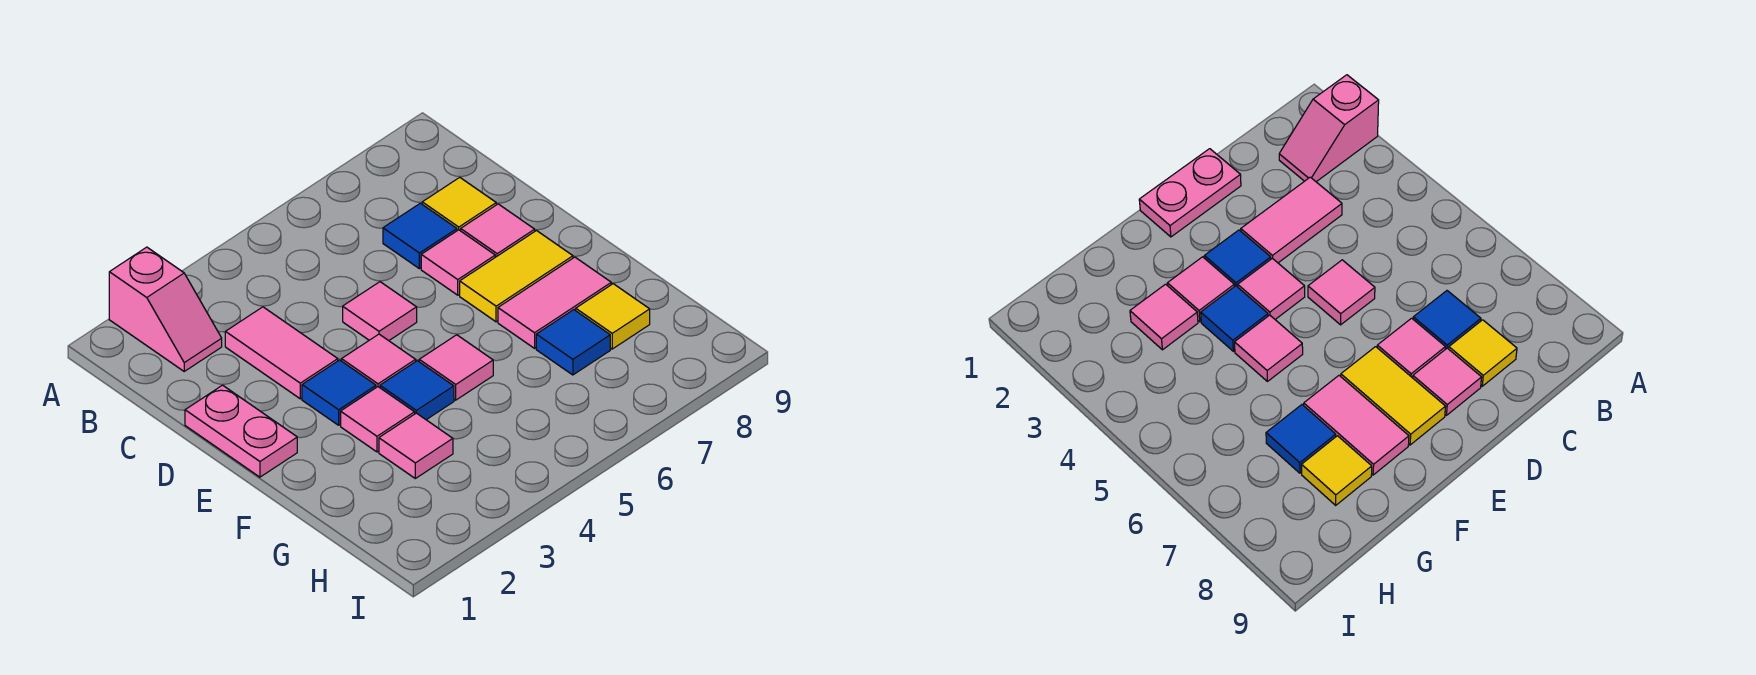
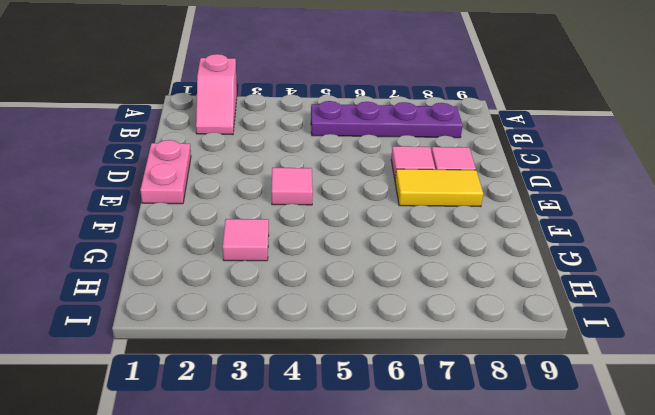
purple 1x4 plate [311,101,463,138] -> none
none -> pink 1x2 tile [225,307,338,399]
none -> blue 1x1 tile [383,203,457,269]
none -> yellow 1x1 tile [422,177,496,231]

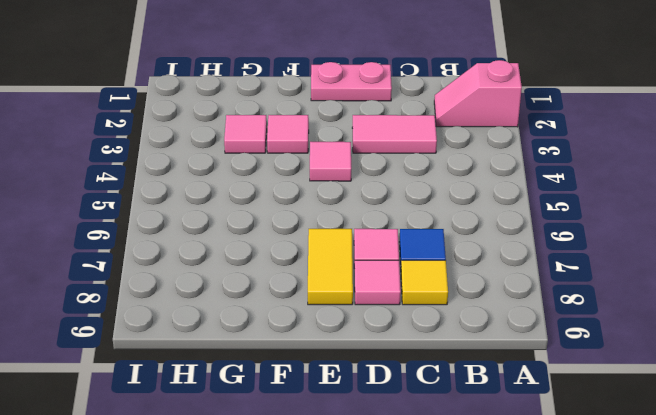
none -> pink 1x1 tile [343,282,417,341]
none -> blue 1x1 tile [302,360,376,425]
none -> blue 1x1 tile [380,361,454,420]

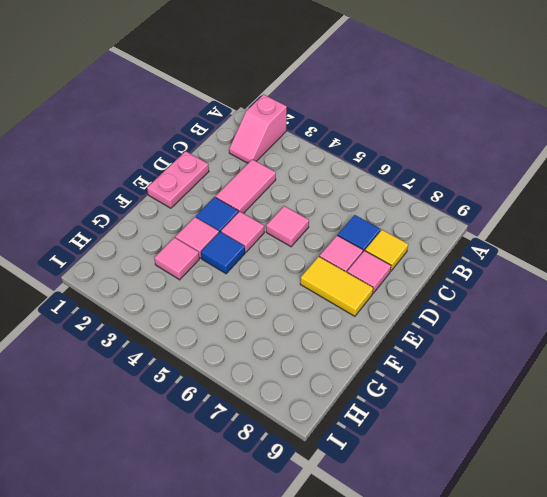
none -> pink 1x1 tile [419,335,493,400]
none -> pink 1x2 tile [498,257,611,348]
none -> blue 1x1 tile [536,310,610,375]

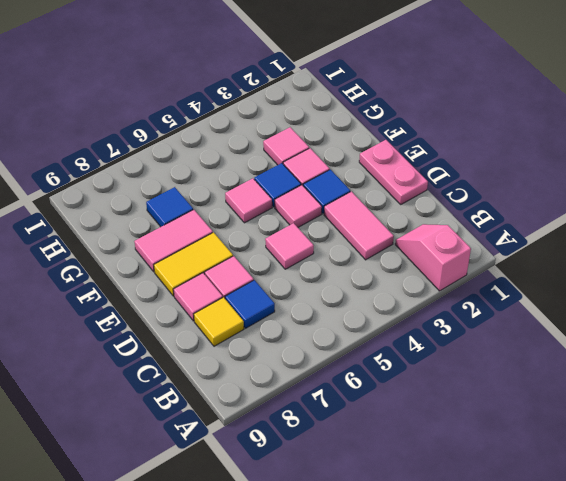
none -> yellow 1x1 tile [576,284,650,349]

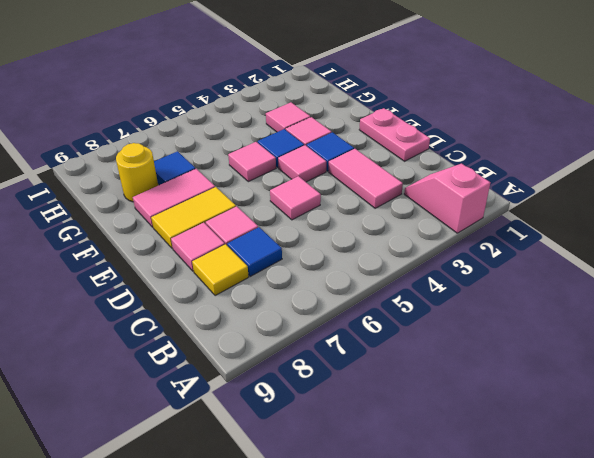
yellow 1x1 round brick [116,143,158,202] -> yellow 1x1 tile [576,284,650,349]

